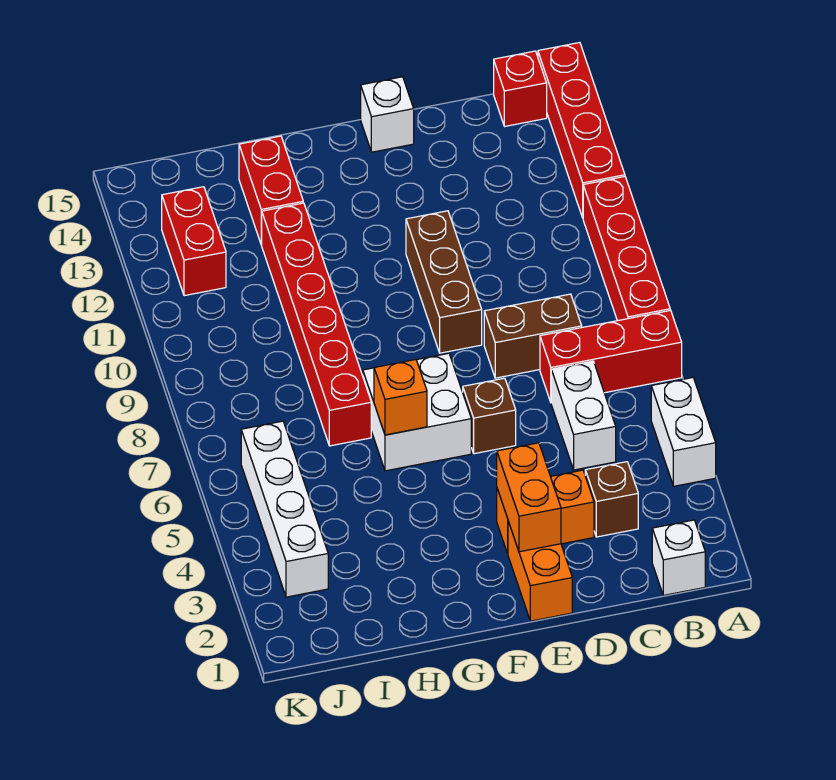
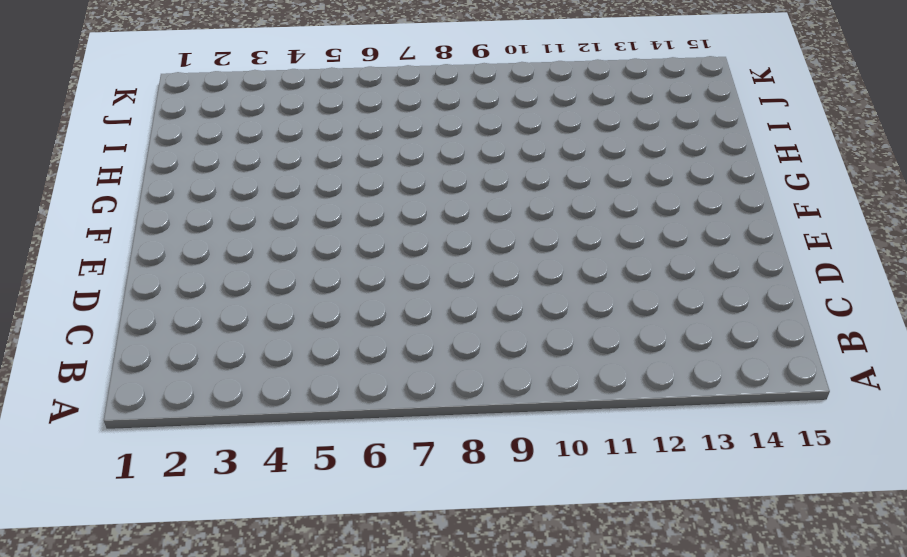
none -> white 1x2 brick [651,378,716,486]
none -> red 1x3 brick [540,310,682,402]
none -> red 1x4 brick [583,177,670,321]

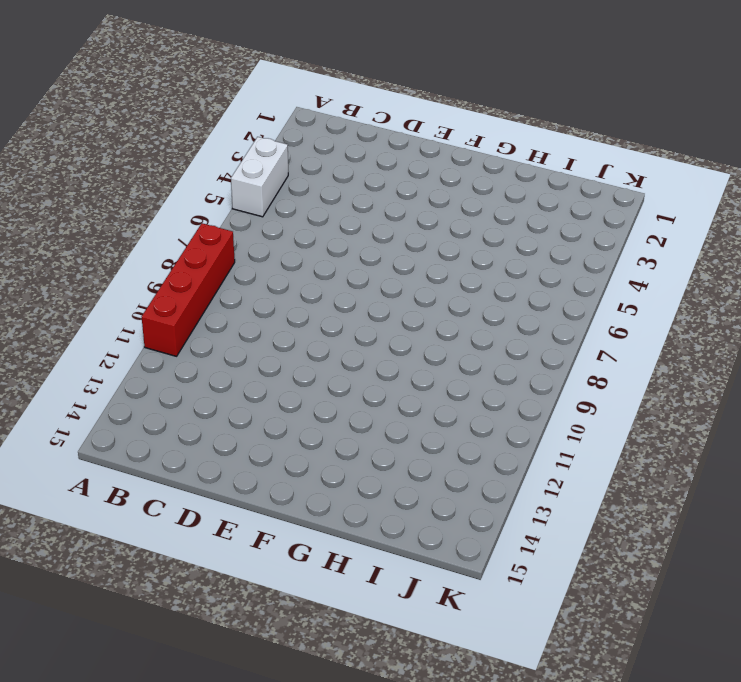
none -> red 1x3 brick [540,310,682,402]
none -> red 1x4 brick [538,43,625,218]
none -> white 1x1 brick [652,520,705,595]

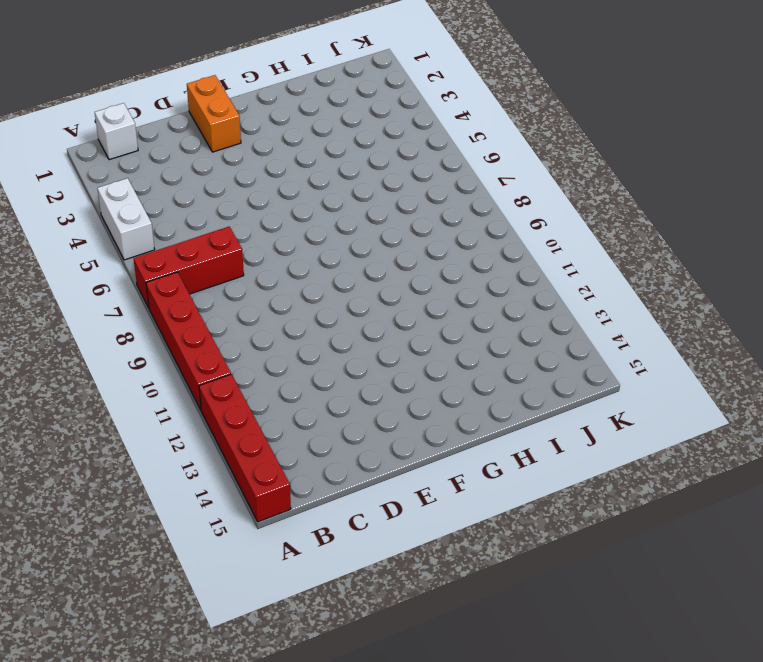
none -> red 1x1 brick [494,51,547,126]
none -> brown 1x1 brick [585,462,638,537]
none -> white 1x2 brick [551,361,616,470]

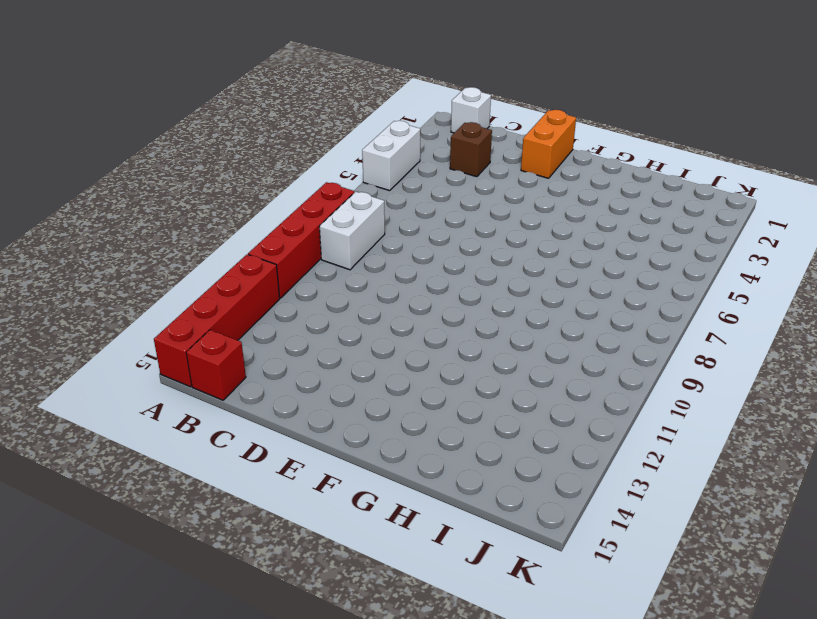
white 1x2 brick [319,192,385,270] -> white 1x2 brick moved to [551,361,616,470]
none -> red 1x3 brick [540,310,682,402]
none -> brown 1x2 brick [484,294,582,378]
none -> orange 1x2 brick [497,470,594,554]

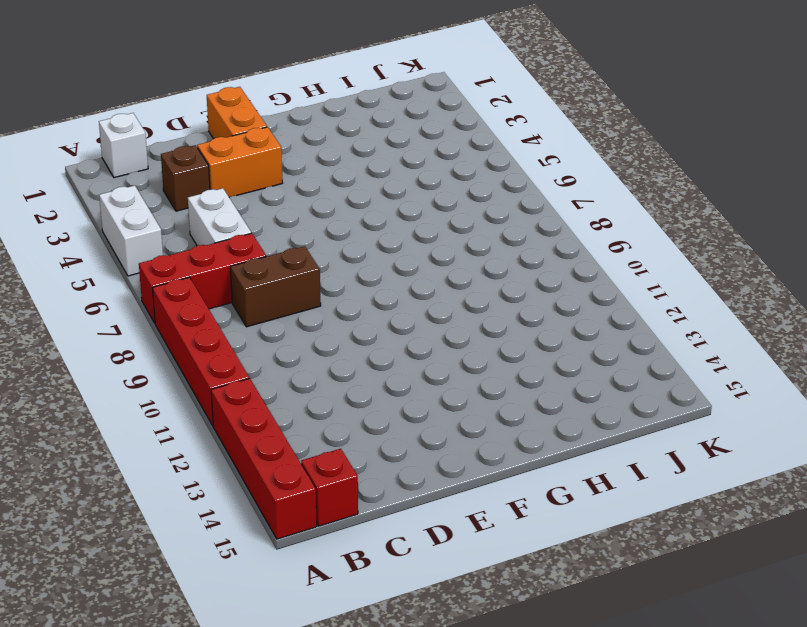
none -> brown 1x1 brick [463,378,516,454]
none -> brown 1x3 brick [406,211,482,353]
none -> white 1x1 brick [361,77,414,152]

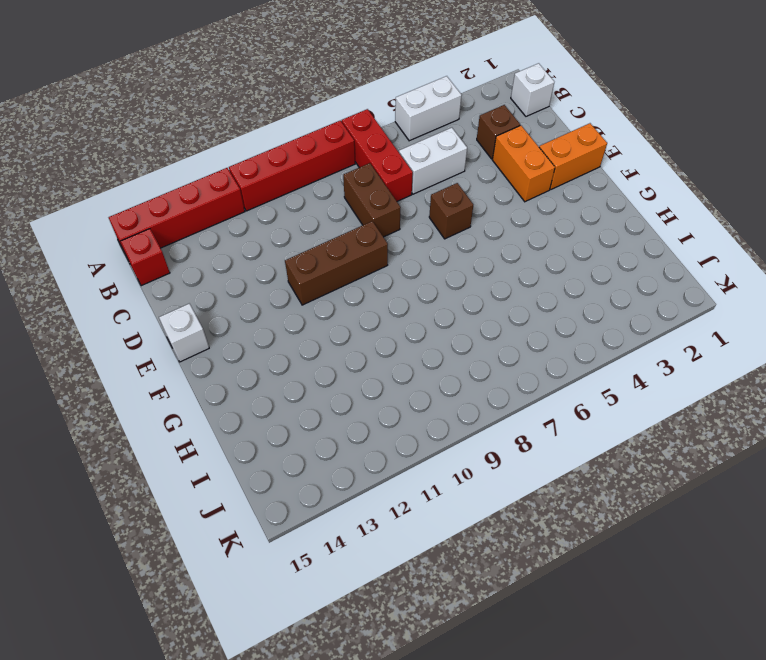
none -> white 2x2 brick [363,353,471,471]
none -> red 1x6 brick [262,203,371,446]
none -> red 1x2 brick [239,136,303,245]

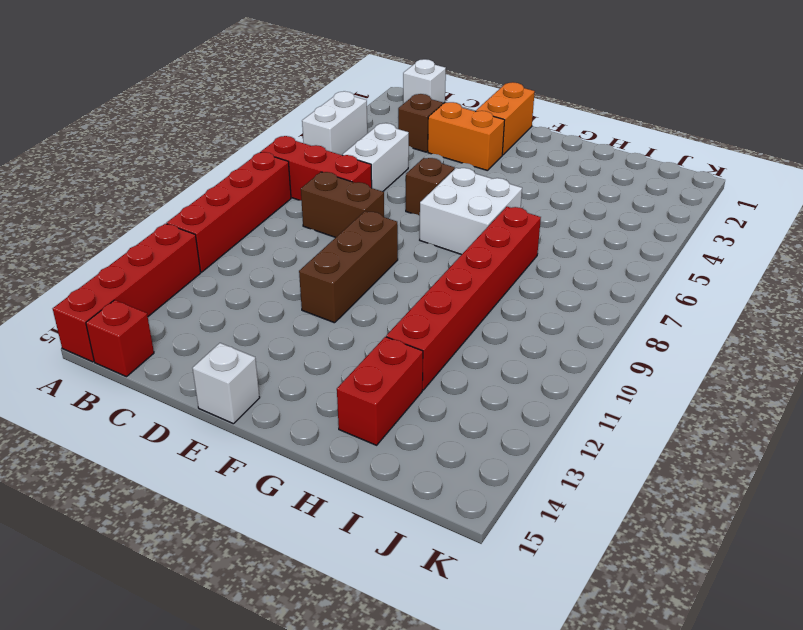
none -> white 1x4 brick [241,421,328,597]
none -> red 1x2 brick [162,187,226,296]
none -> orange 1x2 brick [497,443,561,552]

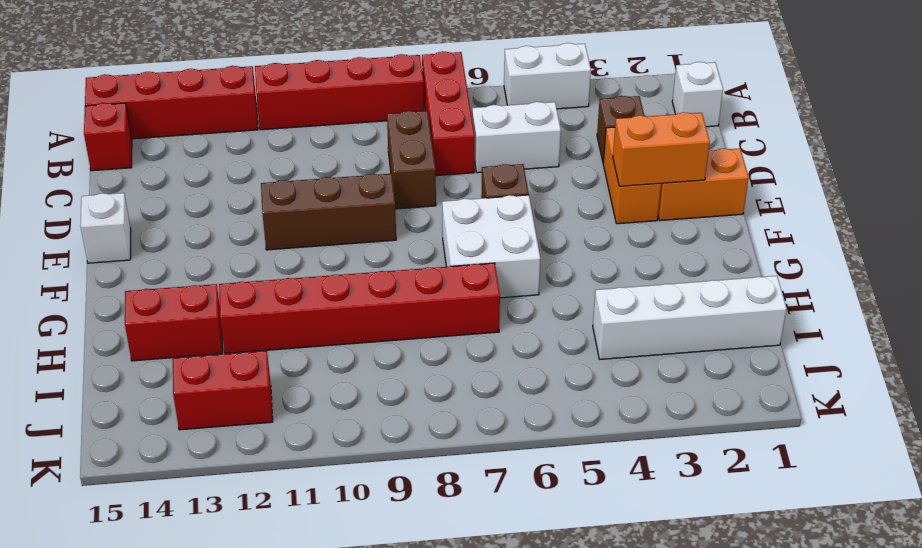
white 1x4 brick [593,276,787,359] -> white 1x4 brick moved to [241,421,328,597]
none -> orange 1x1 brick [374,360,427,435]

